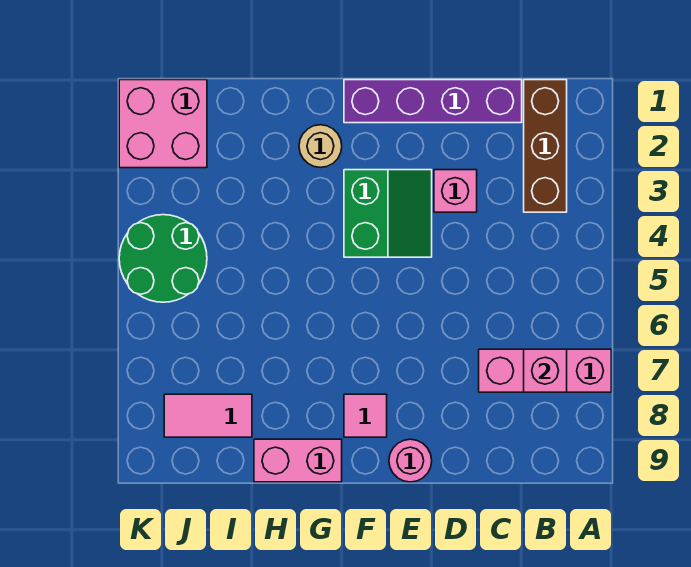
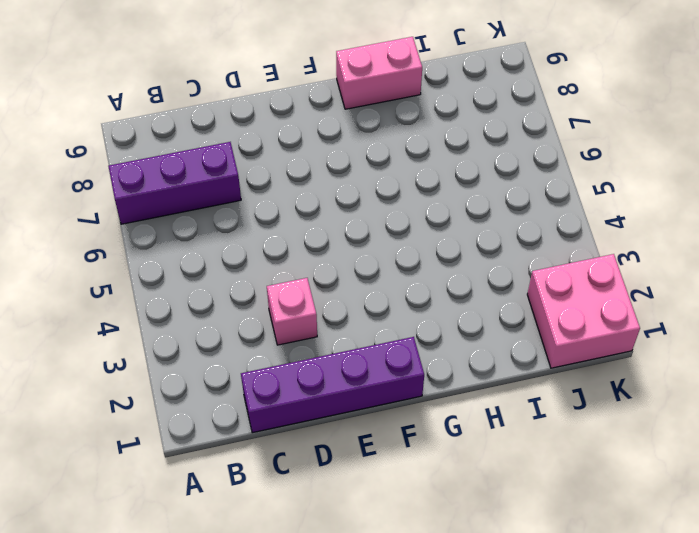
purple 1x3 brick [108,142,241,224] -> pink 1x3 brick [479,349,611,392]
none -> brown 1x3 brick [524,80,567,212]
none -> green 2x2 slope [344,170,432,257]
none -> pink 1x1 round brick [389,439,432,482]

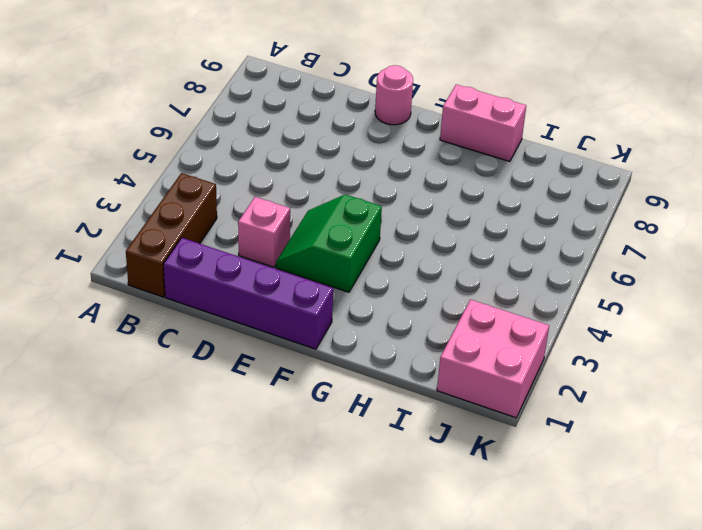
none -> pink 1x3 brick [479,349,611,392]
none -> pink 1x1 tile [344,394,387,437]
none -> tan 1x1 round brick [299,125,342,167]

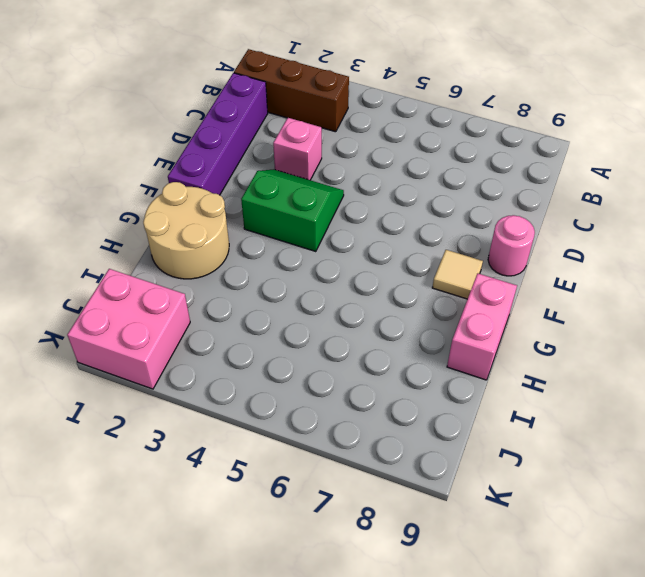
tan 1x1 tile [432,250,483,299] -> pink 1x1 tile [344,394,387,437]
tan 2x2 round brick [143,182,229,279] -> tan 1x1 round brick [299,125,342,167]
none -> pink 1x3 brick [479,349,611,392]
none -> pink 1x2 tile [164,394,252,437]
none -> green 2x2 round brick [119,215,207,302]

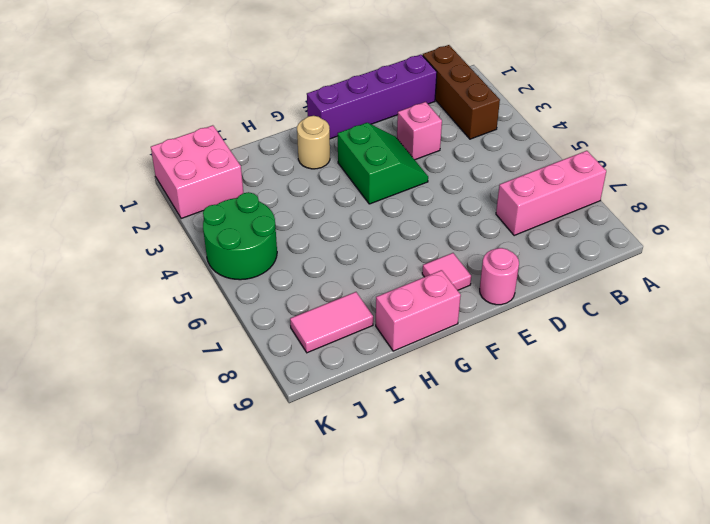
none -> pink 1x1 brick [524,349,567,392]

